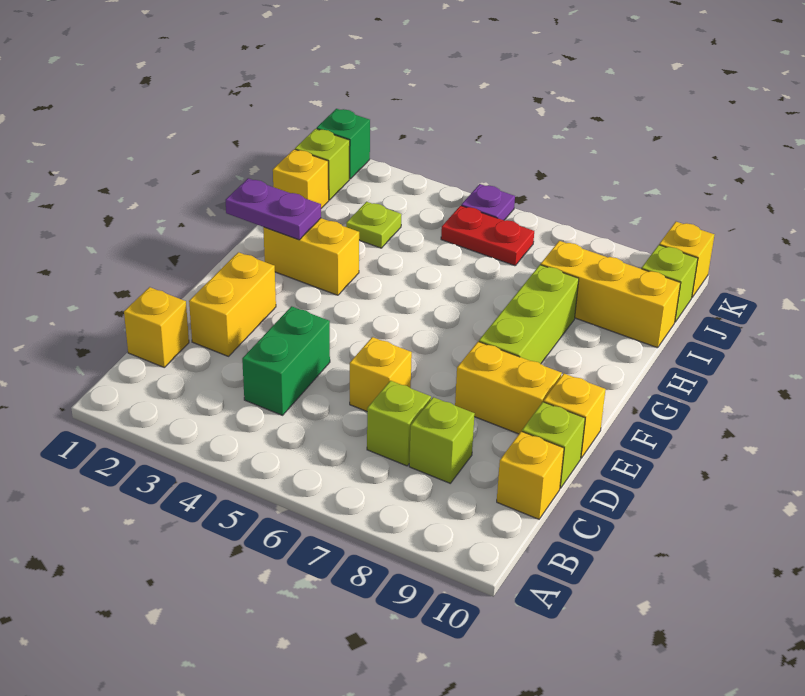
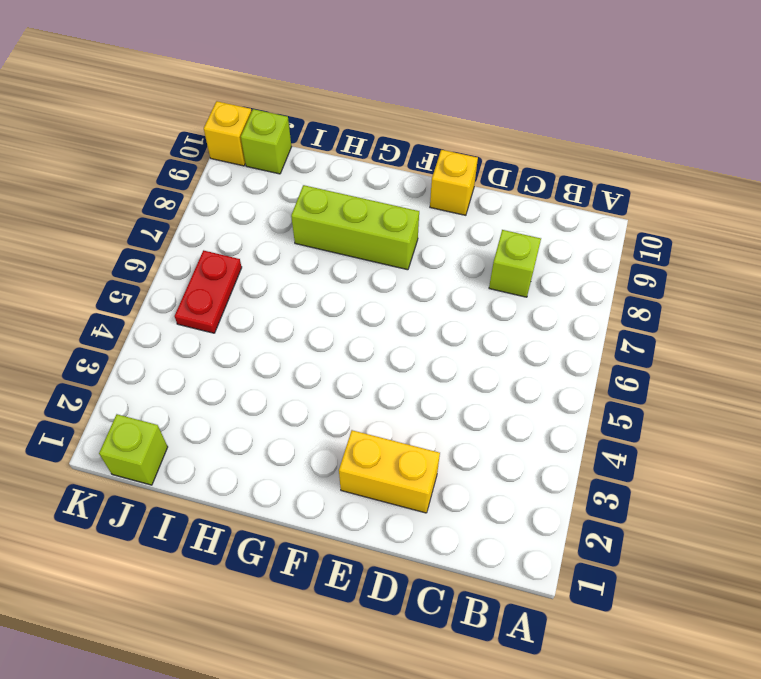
none -> yellow 1x1 brick [124,287,189,367]
none -> green 1x2 brick [242,306,330,415]
none -> lime 1x1 brick [367,381,431,466]

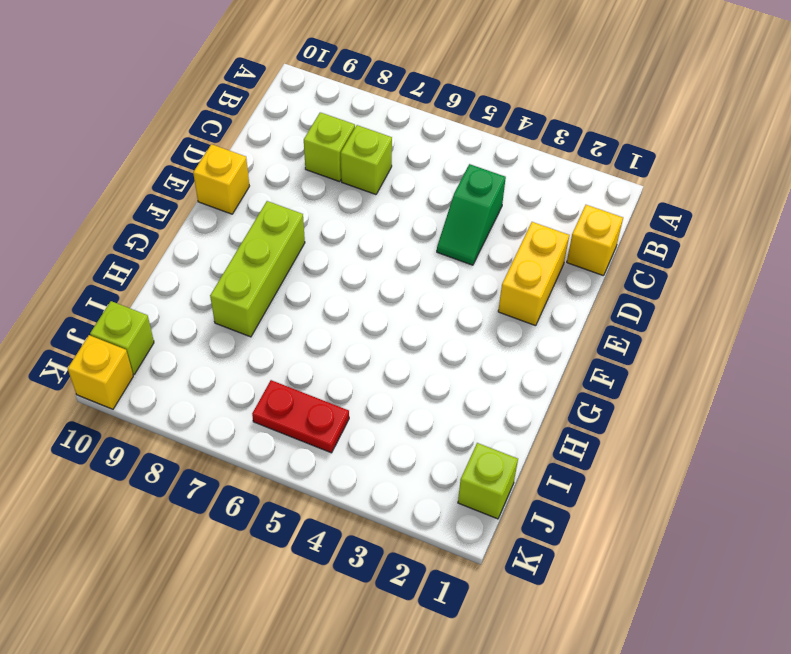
green 1x2 slope [437,164,506,265] -> green 1x2 brick [242,306,330,415]
none -> yellow 1x1 brick [497,431,564,519]
none -> yellow 1x1 brick [350,337,412,411]
none -> lime 1x1 brick [522,402,585,488]

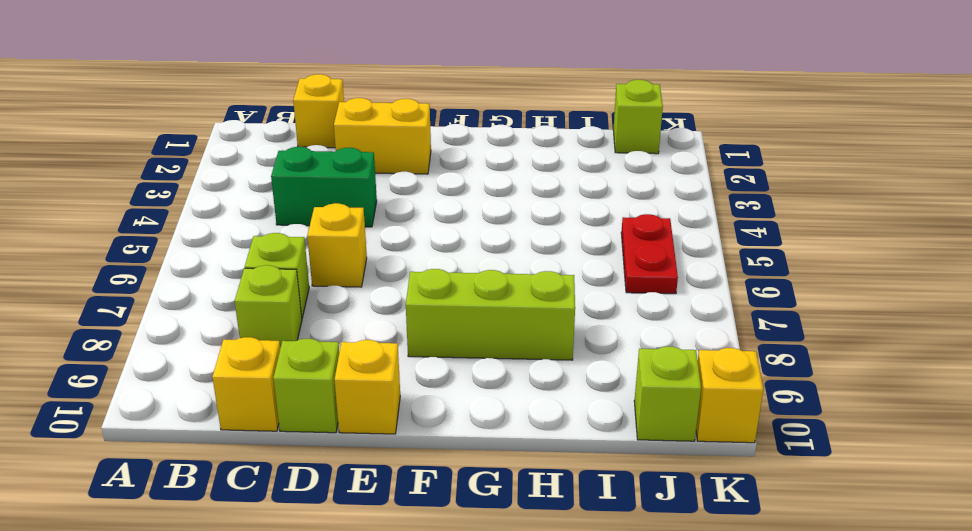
none -> yellow 1x2 brick [455,342,562,434]
none -> yellow 1x2 brick [263,218,359,295]
none -> yellow 1x1 brick [273,149,329,208]

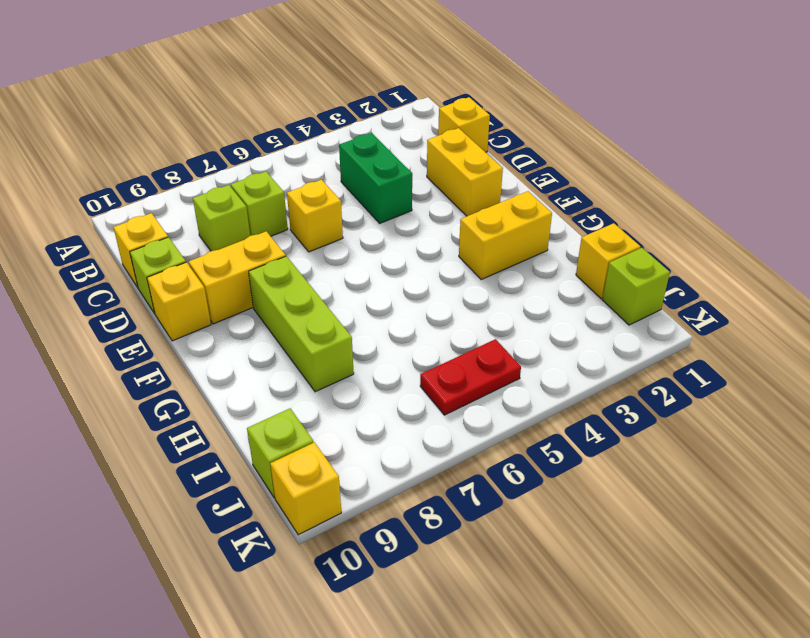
none -> lime 1x1 plate [346,202,401,248]
none -> yellow 1x3 brick [541,241,681,348]
none -> green 1x1 brick [317,109,370,179]

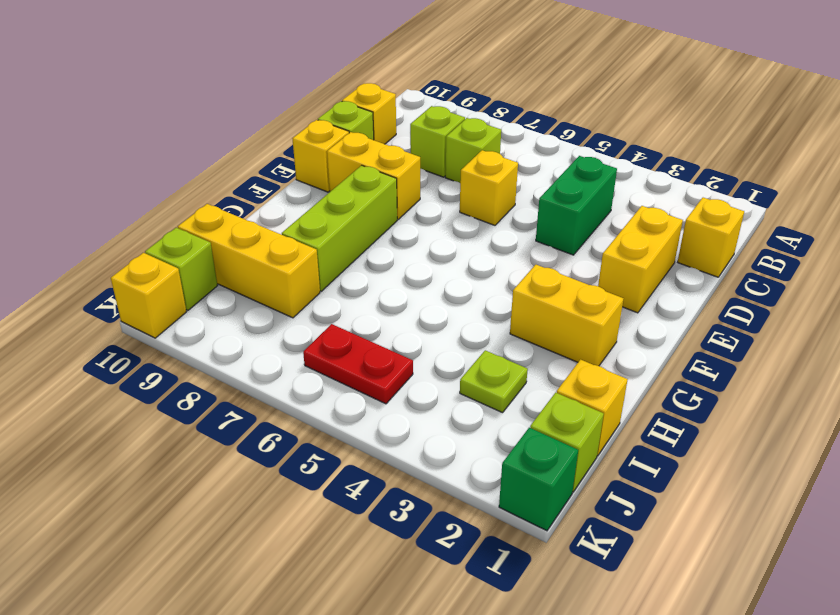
none -> purple 1x1 plate [461,184,515,220]
none -> purple 1x2 plate [226,178,321,240]

